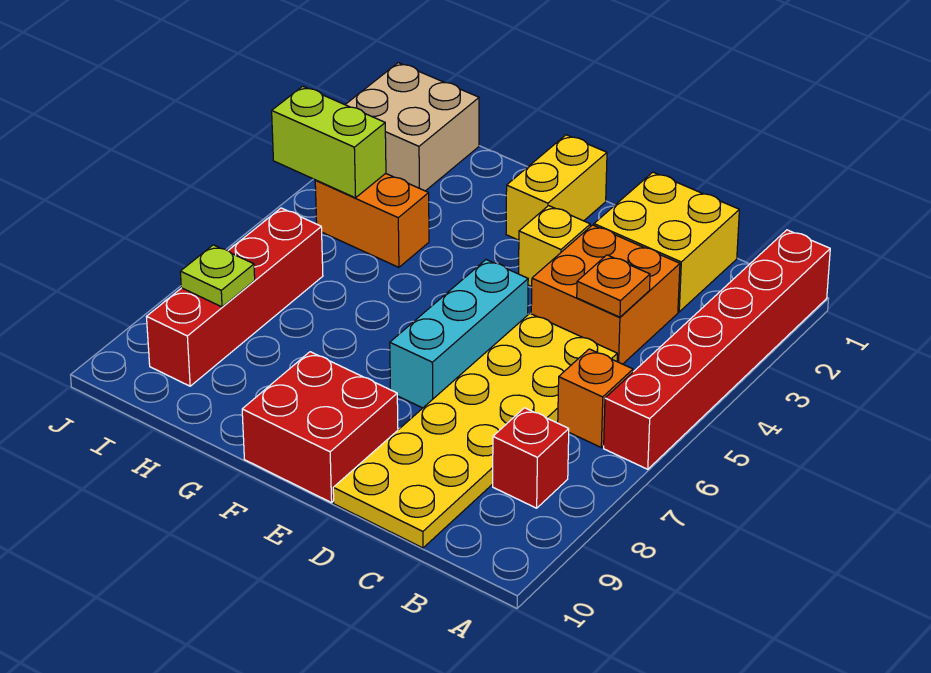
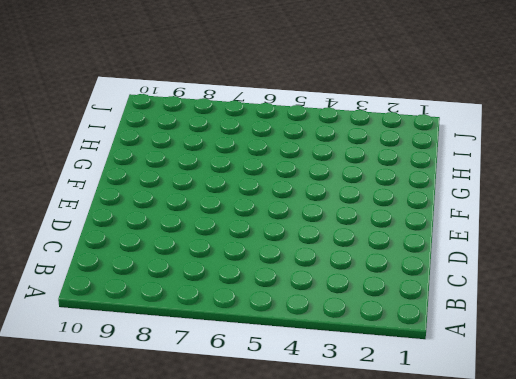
none -> red 1x6 brick [604,230,830,469]
none -> orange 1x1 brick [558,349,633,447]
none -> red 1x1 brick [493,408,569,508]

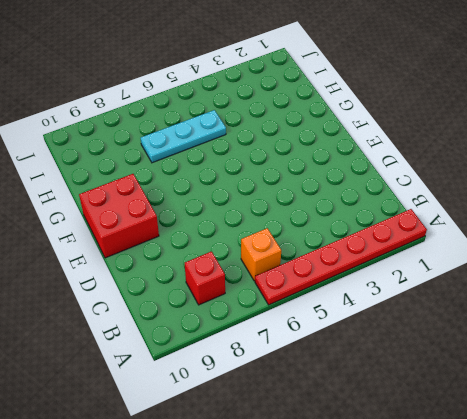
red 1x6 plate [255,209,427,305] -> red 1x6 brick [604,230,830,469]
cyan 1x3 plate [141,110,226,163] -> none
none -> yellow 2x2 brick [594,172,739,312]
none -> orange 2x2 brick [531,225,680,364]
none -> yellow 2x6 plate [333,313,617,548]

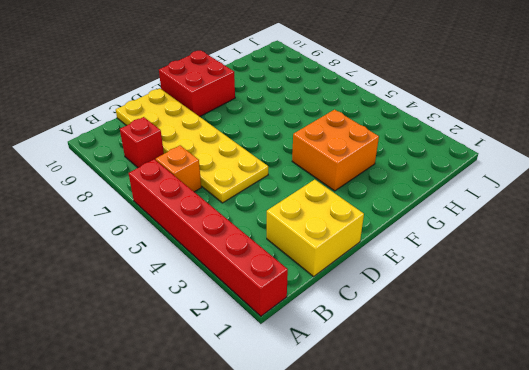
orange 2x2 brick [292,110,379,191] -> orange 2x2 brick moved to [531,225,680,364]
none -> yellow 1x1 brick [519,206,590,287]
none -> cyan 1x3 brick [390,260,528,408]
none -> yellow 1x2 brick [506,135,607,240]

